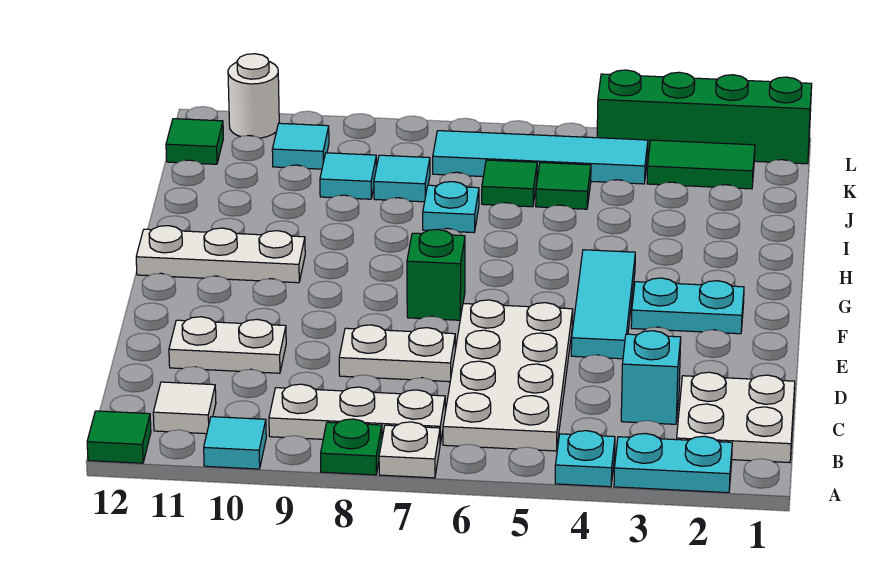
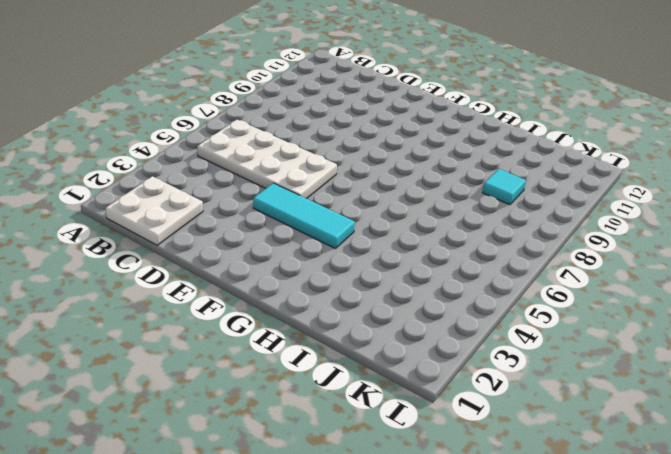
none -> cyan 1x2 plate [614,433,732,493]
none -> cyan 1x1 plate [555,431,615,487]
none -> white 1x1 plate [379,422,440,478]

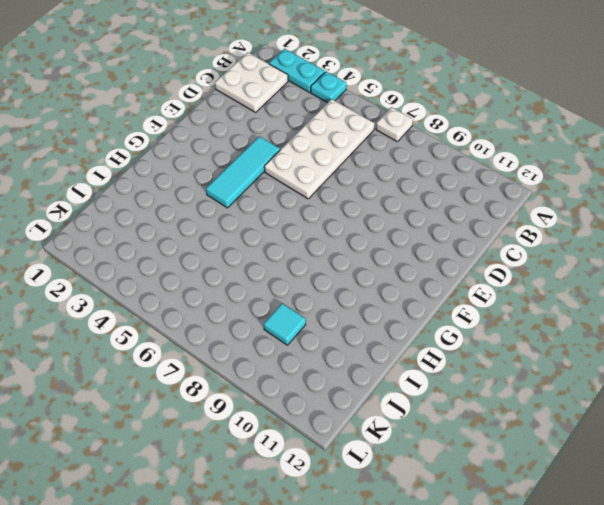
none -> green 1x1 plate [321,419,382,475]
none -> cyan 1x1 tile [204,417,266,469]
none -> green 1x1 tile [87,411,151,463]

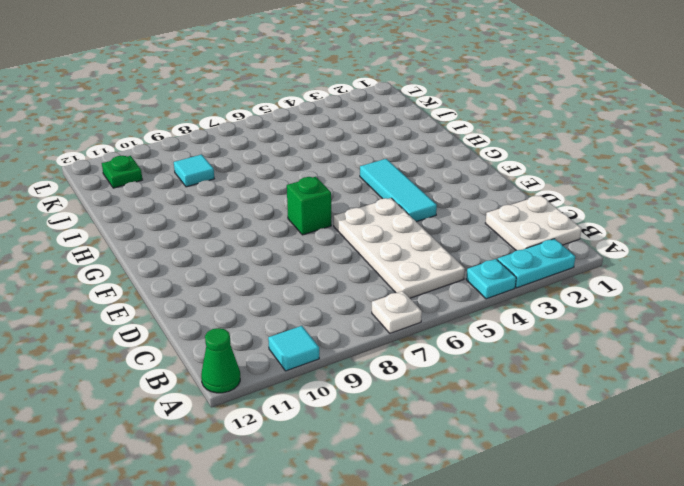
green 1x1 cone [201,328,240,393] -> green 1x1 tile [87,411,151,463]
green 1x1 plate [102,156,142,188] -> green 1x1 plate moved to [321,419,382,475]
none -> white 1x3 plate [269,384,445,444]
none -> white 1x1 tile [153,382,216,434]
none -> cyan 1x1 brick [621,331,681,424]

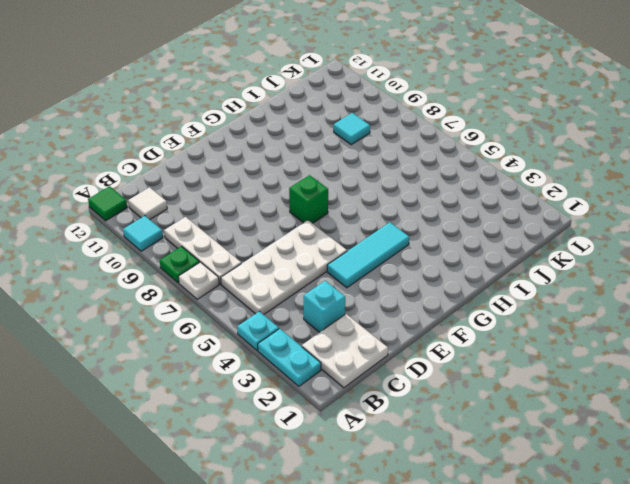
none -> white 1x2 plate [339,325,455,382]
none -> white 1x2 plate [169,317,286,373]
none -> cyan 1x2 plate [631,278,744,334]

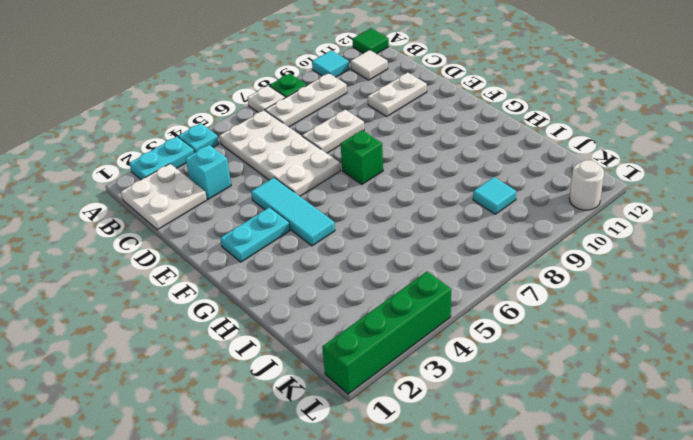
none -> white 1x3 plate [136,226,305,283]
none -> cyan 1x1 plate [423,182,479,233]
none -> green 1x1 tile [536,163,591,209]

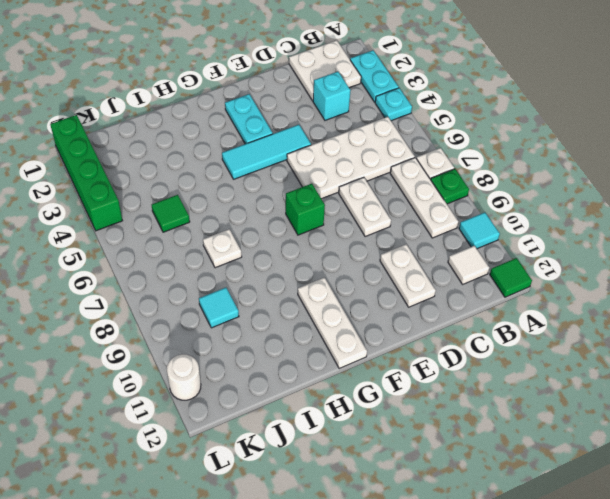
white 1x1 plate [203,229,242,268] -> cyan 1x1 plate [423,182,479,233]
none -> green 1x1 tile [482,160,537,207]
none -> cyan 1x1 tile [374,155,430,202]
none -> green 1x2 tile [647,140,755,189]

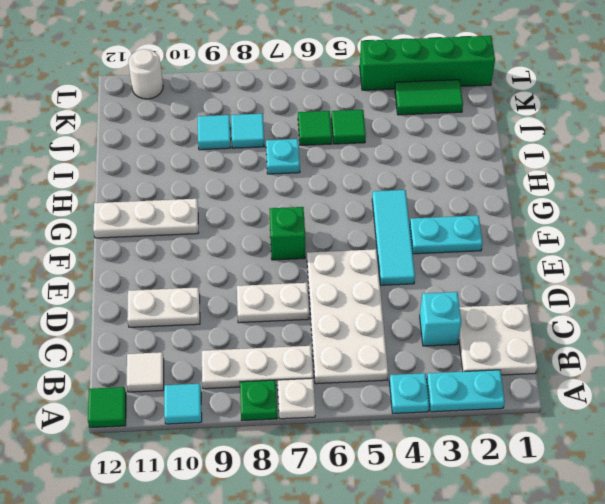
none -> cyan 1x4 tile [433,131,648,184]
none -> cyan 1x1 tile [272,123,329,169]
none -> green 1x1 tile [166,119,223,164]

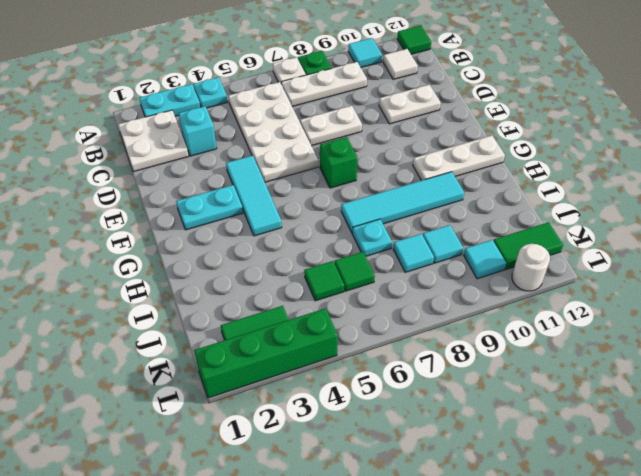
cyan 1x4 tile [341,172,464,233] -> cyan 1x4 tile moved to [433,131,648,184]
green 1x2 tile [494,222,563,269] -> green 1x1 tile [166,119,223,164]

